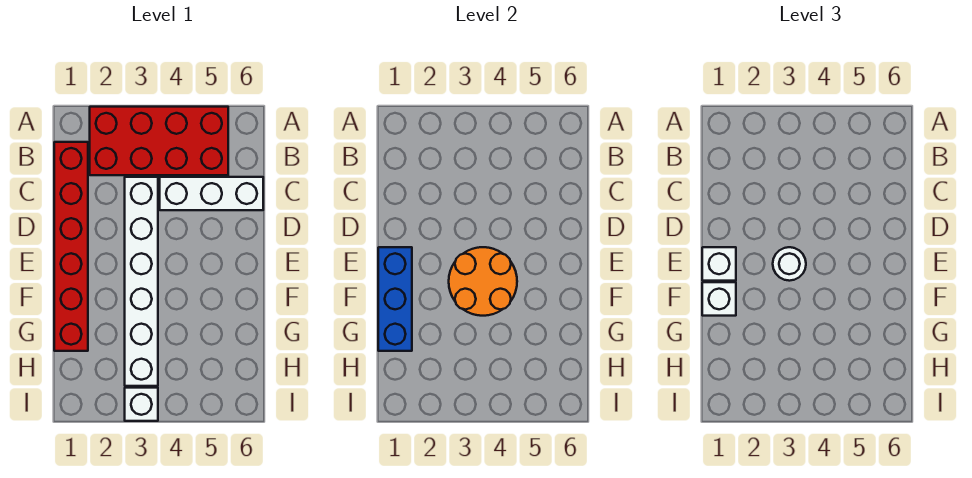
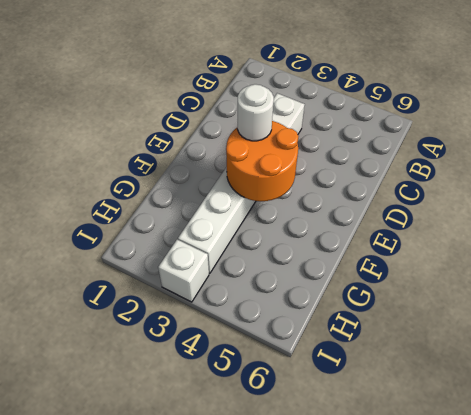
none -> red 2x4 brick [90,107,228,175]
none -> red 1x6 brick [54,142,88,351]

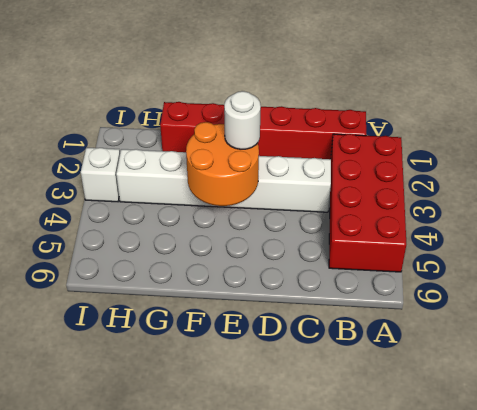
none -> white 1x3 brick [160,177,263,210]
none -> blue 1x3 brick [378,247,412,351]

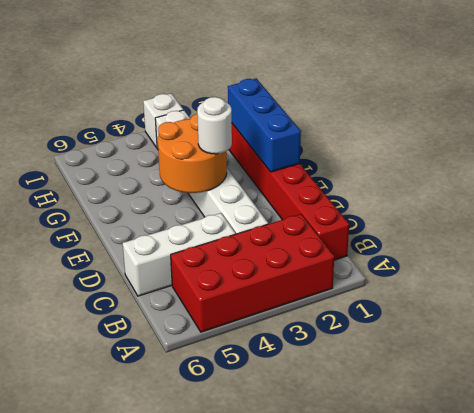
none -> white 1x1 brick [702,247,736,281]
none -> white 1x1 brick [702,282,736,316]

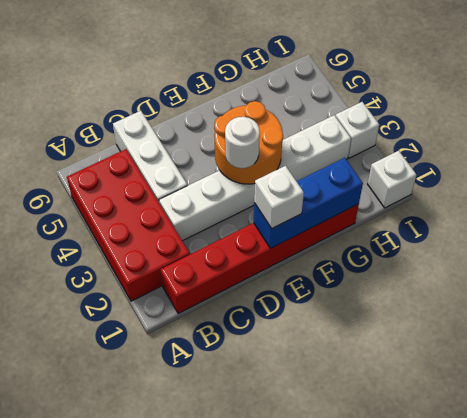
white 1x1 brick [368,151,417,208] -> white 1x1 brick moved to [702,282,736,316]

